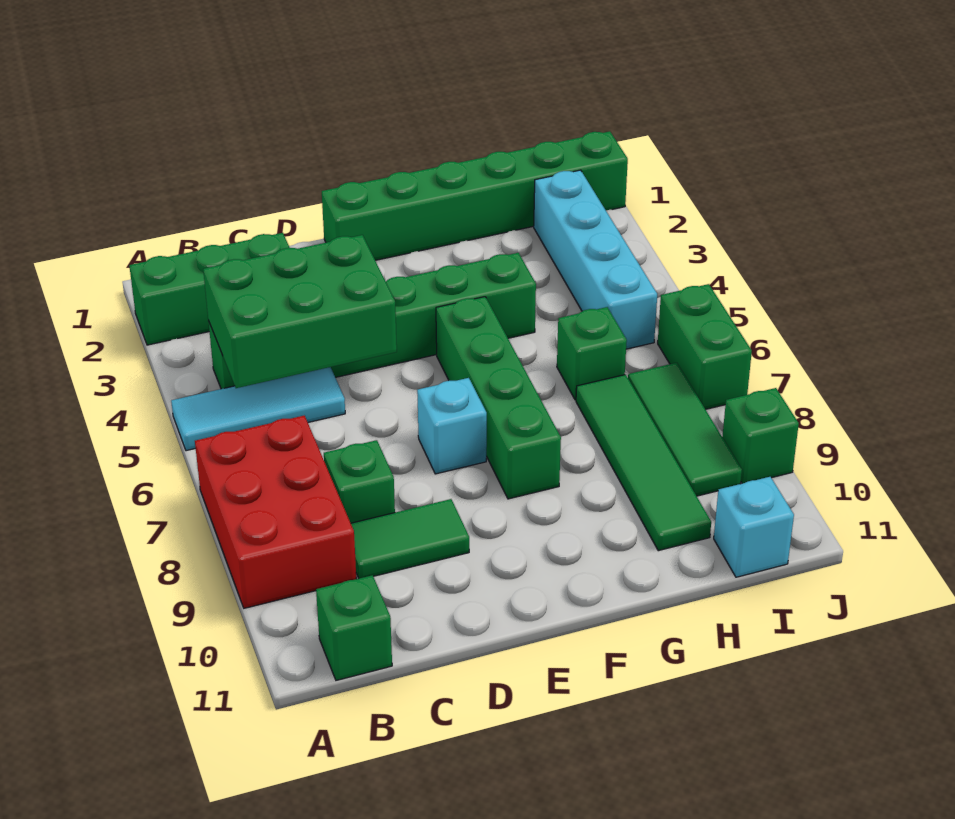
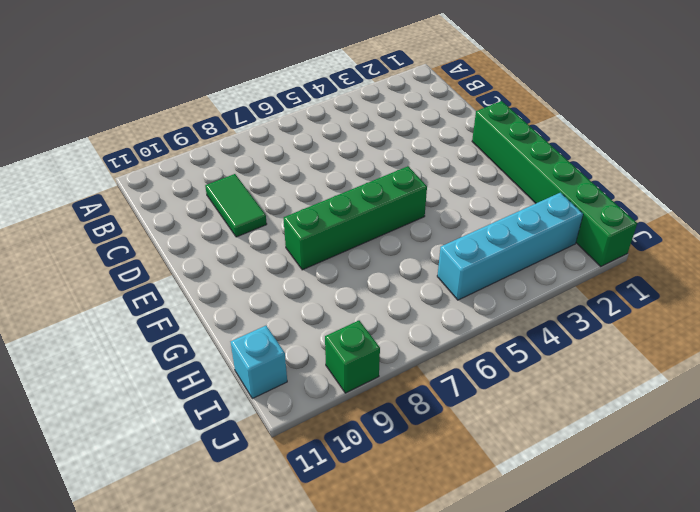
none -> green 1x3 brick [129,233,290,345]
none -> cyan 1x3 tile [171,367,345,451]
none -> red 2x3 brick [195,416,356,608]

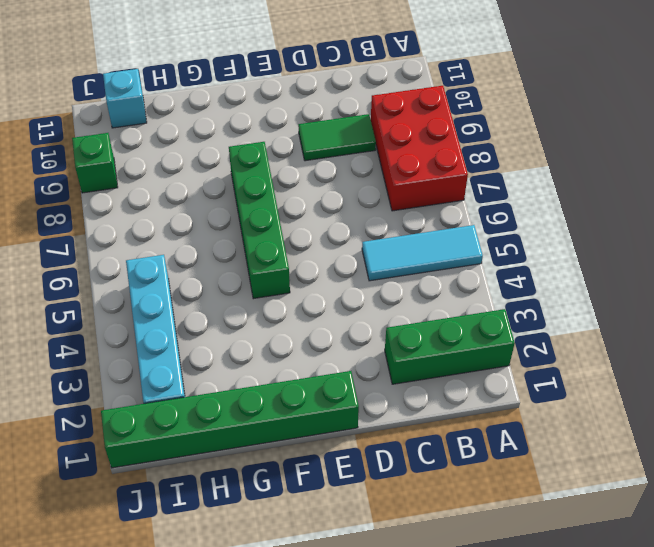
none -> green 1x6 brick [208,253,536,389]
none -> green 1x1 brick [316,575,392,680]
none -> green 1x1 brick [324,440,395,523]

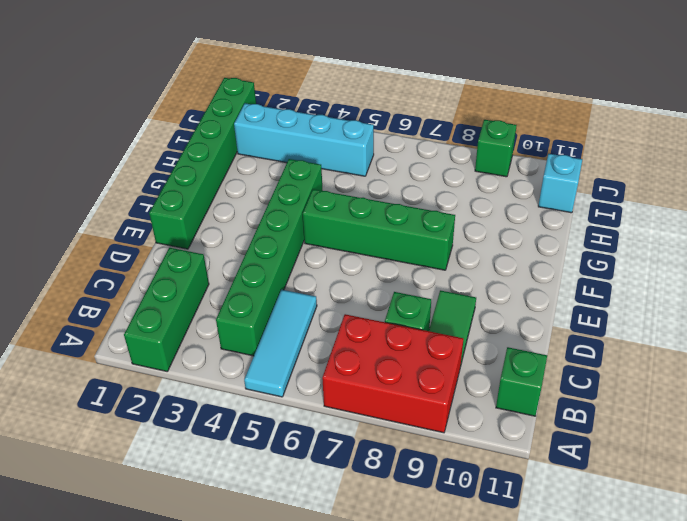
none -> cyan 1x1 brick [417,378,487,474]
none -> green 1x1 brick [557,307,627,400]
none -> green 1x4 tile [576,375,711,551]

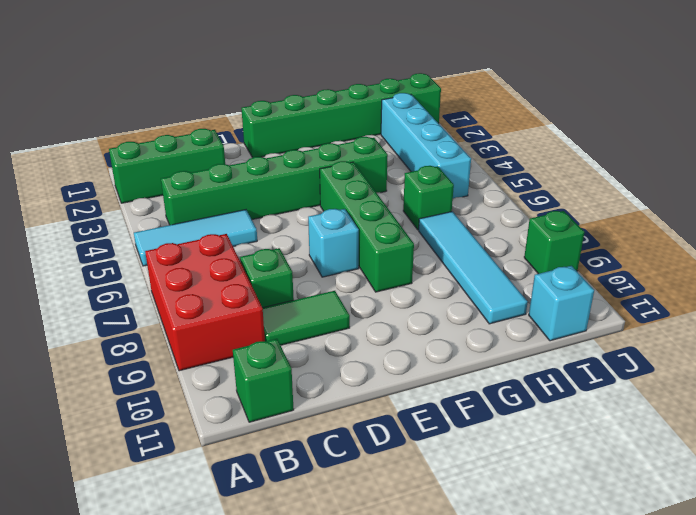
cyan 1x4 tile [419,212,528,324] -> green 1x4 tile [576,375,711,551]
none -> green 1x3 tile [628,363,742,496]
none -> green 1x2 brick [658,284,752,409]
none -> green 2x3 brick [203,235,397,388]

